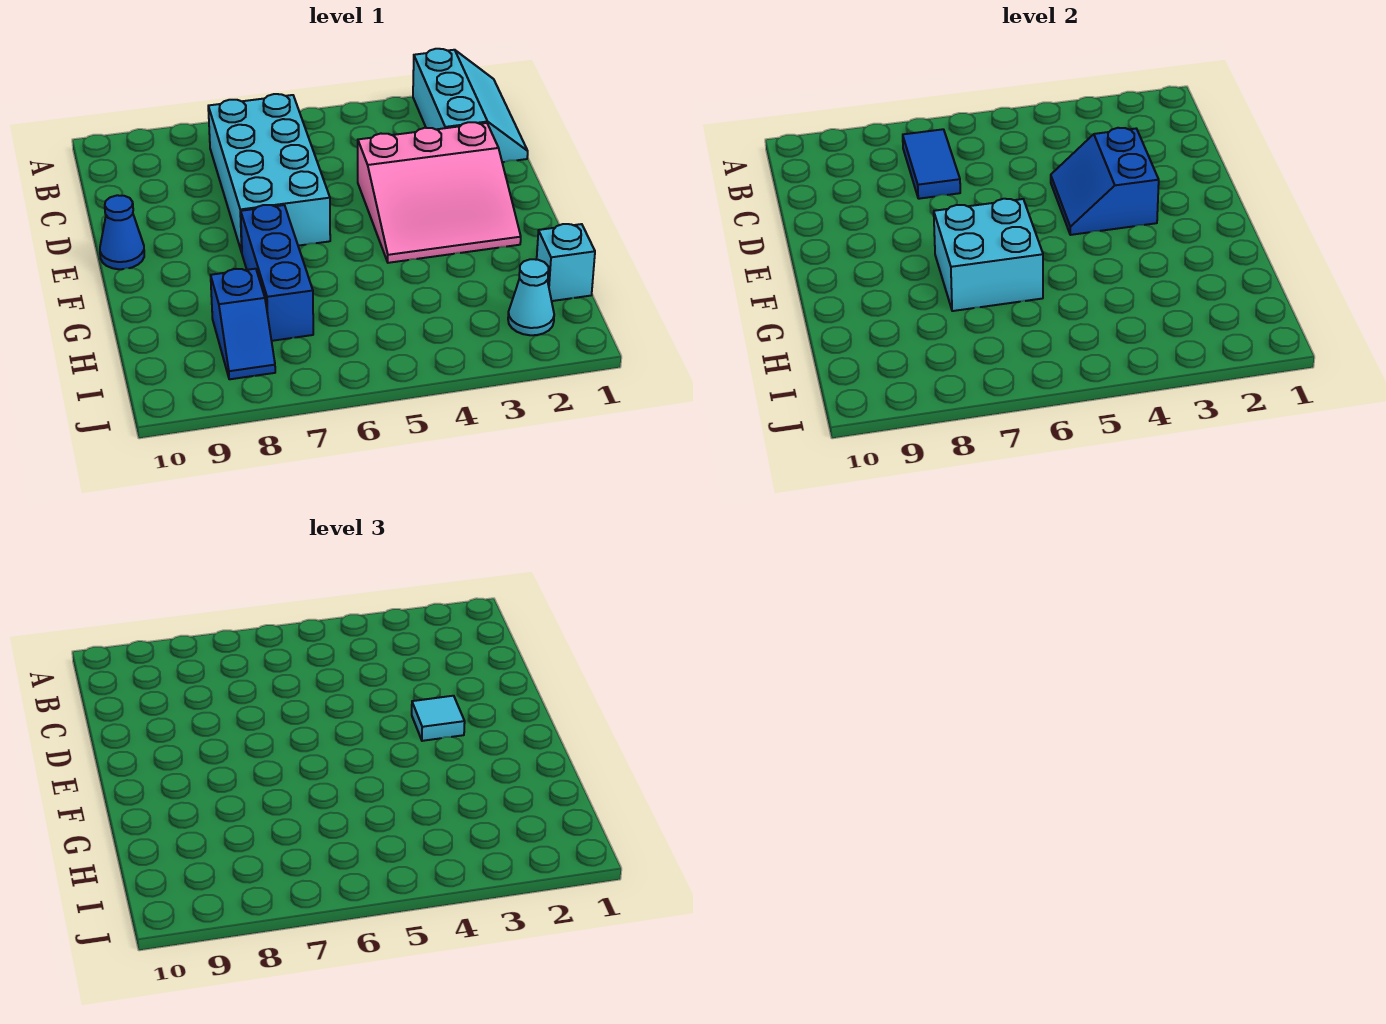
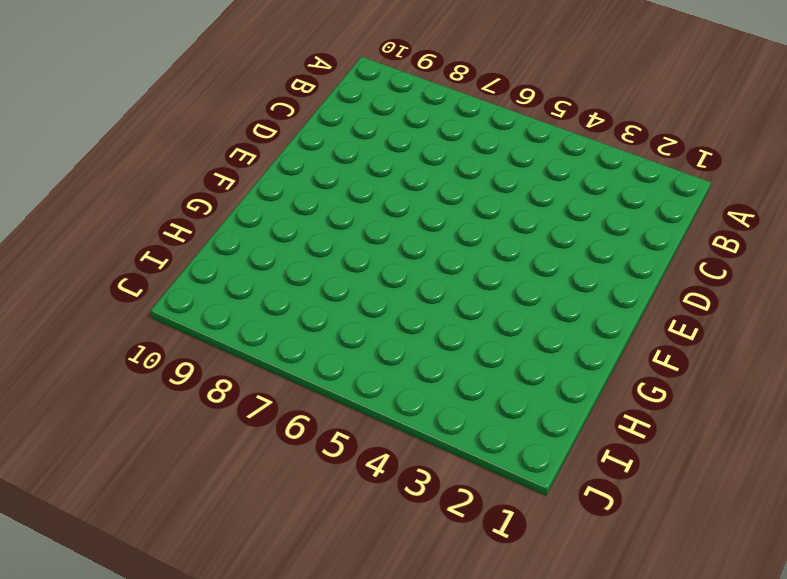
none -> cyan 2x3 slope [413,49,528,162]
none -> cyan 2x4 brick [208,94,330,252]
none -> pink 3x3 slope [358,122,521,263]

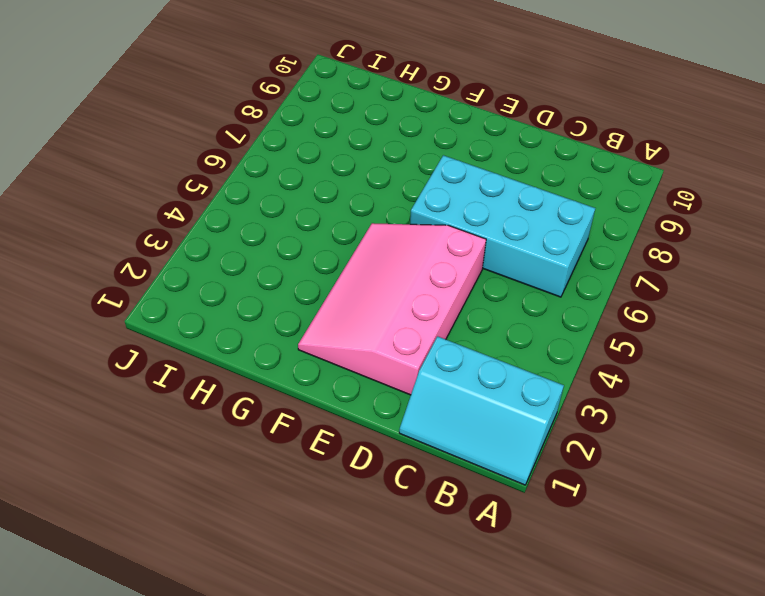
pink 3x4 slope [298,223,486,395] -> pink 3x3 slope [358,122,521,263]
none -> blue 1x1 cone [100,195,144,269]
none -> blue 1x3 brick [241,205,313,341]
none -> cyan 1x1 brick [537,224,595,301]

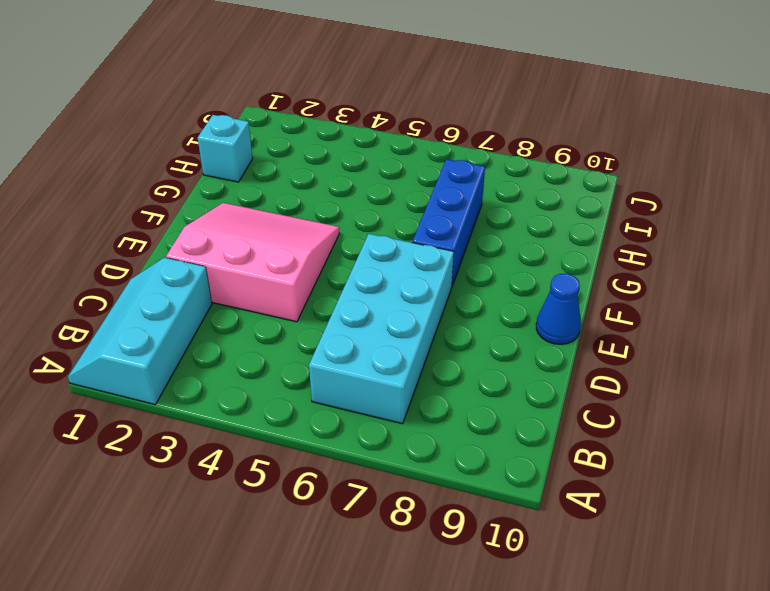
none -> blue 1x2 slope [211,269,275,379]
none -> cyan 1x1 cone [508,259,554,335]
none -> blue 1x2 tile [903,129,960,199]

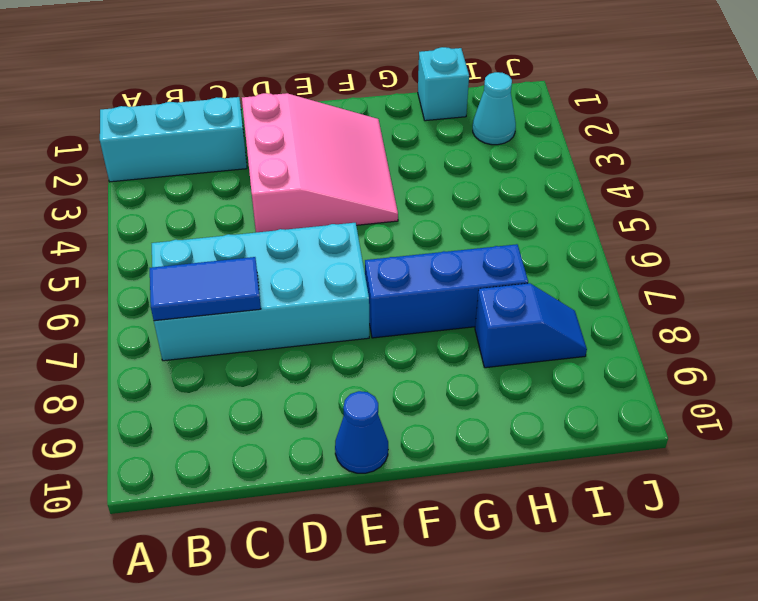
none -> blue 2x2 slope [1051,128,1159,235]
none -> cyan 2x2 brick [934,199,1043,311]
none -> cyan 1x1 tile [412,696,465,741]

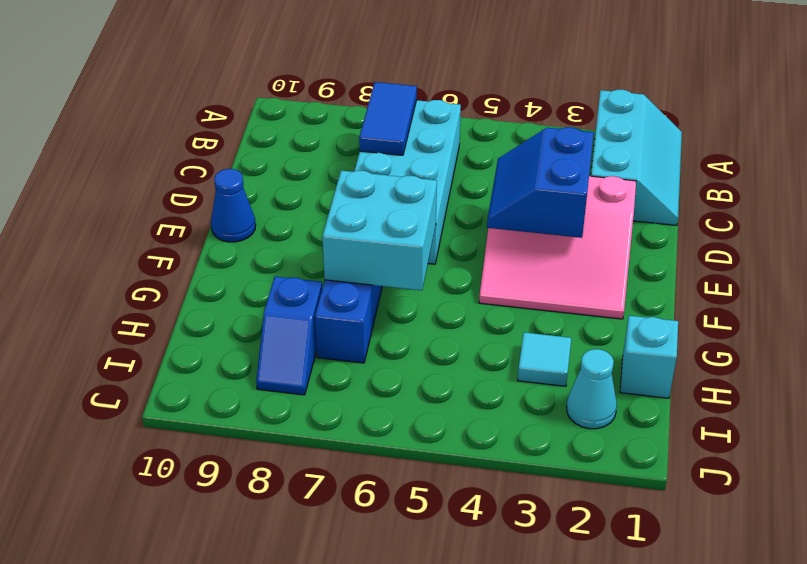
cyan 1x1 tile [518,332,571,386] -> cyan 1x1 tile moved to [412,696,465,741]

